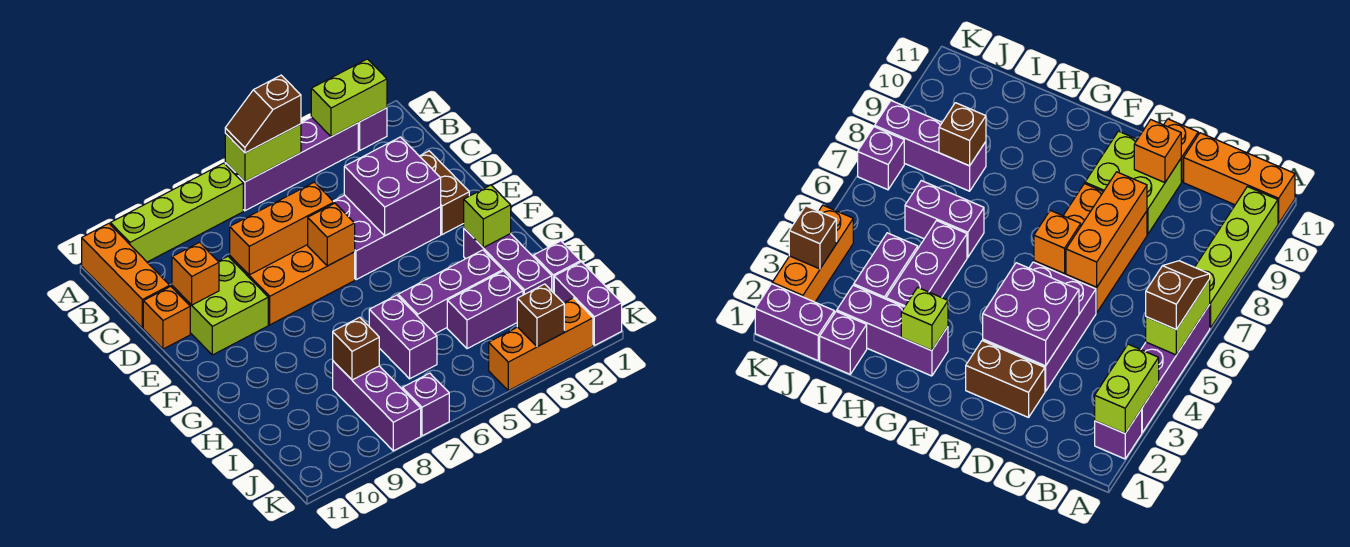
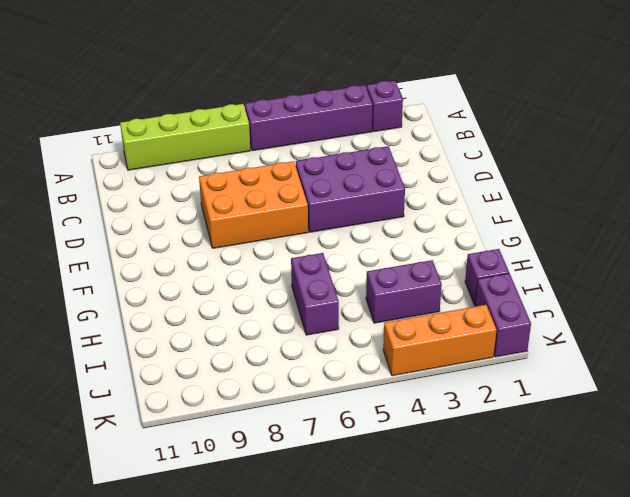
none -> orange 1x3 brick [82,224,170,328]
none -> brown 1x2 brick [420,151,469,235]
none -> lime 2x2 brick [172,256,268,355]

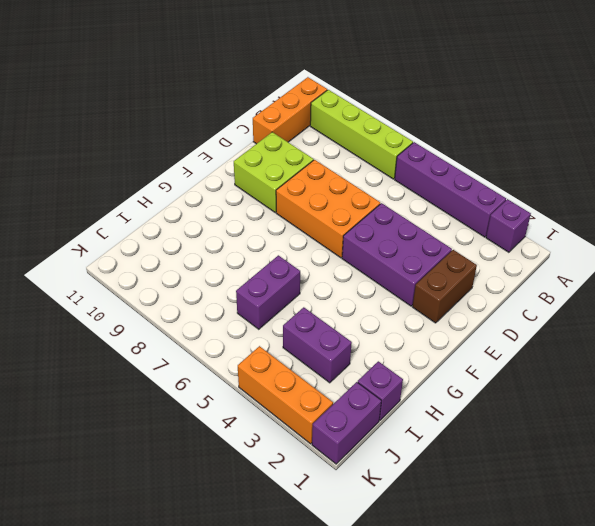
none -> orange 1x1 brick [143,286,190,349]
none -> purple 1x3 brick [464,229,552,295]
none -> purple 1x3 brick [398,250,503,334]

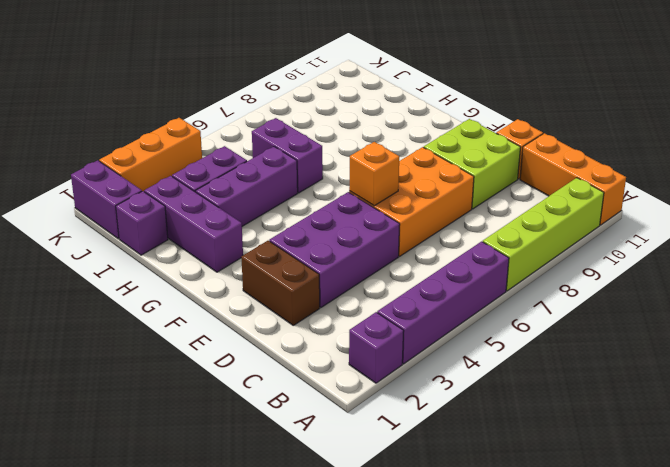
none -> purple 1x3 brick [333,361,421,451]
none -> purple 1x1 brick [402,373,449,436]
none -> lime 1x2 brick [311,59,387,137]

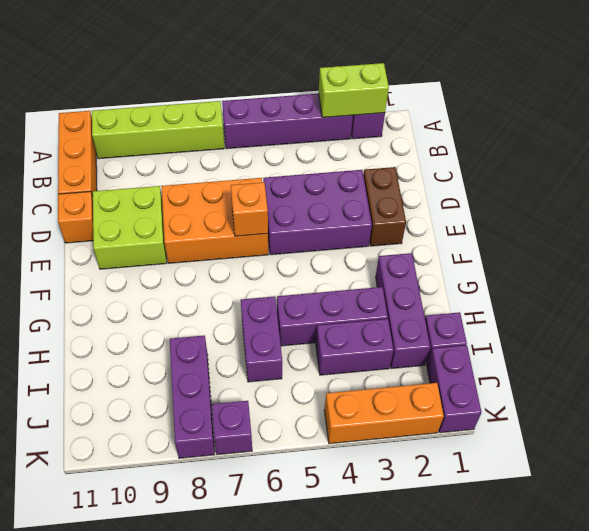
none -> lime 1x2 brick [225,124,301,182]
none -> purple 2x2 brick [344,137,441,236]
none -> orange 1x3 brick [230,182,334,275]

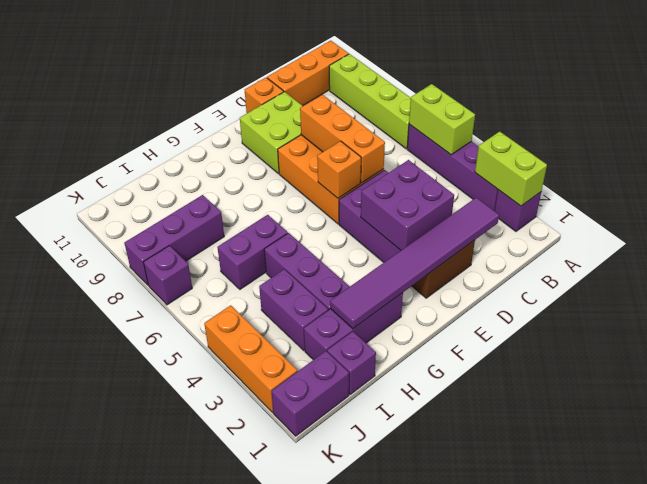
purple 1x6 tile [330,198,499,329] -> lime 1x1 brick [464,185,511,248]
none -> orange 1x1 brick [172,242,219,305]
none -> brown 1x1 brick [333,317,379,380]
none -> brown 1x1 brick [517,284,564,347]

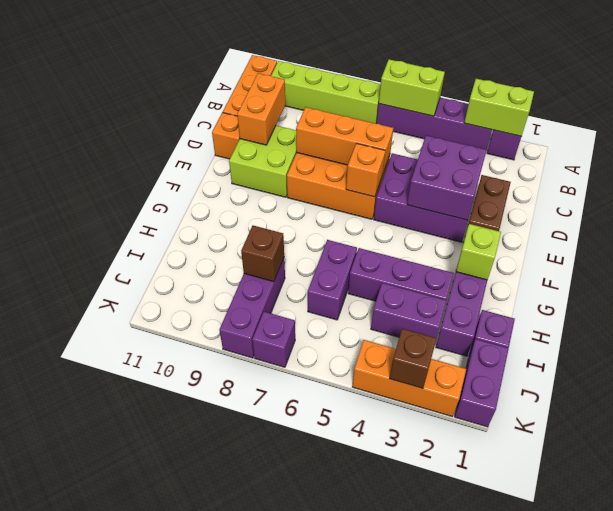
orange 1x2 brick [237,73,285,145] -> orange 1x1 brick [172,242,219,305]
none -> brown 1x2 slope [225,75,301,153]

